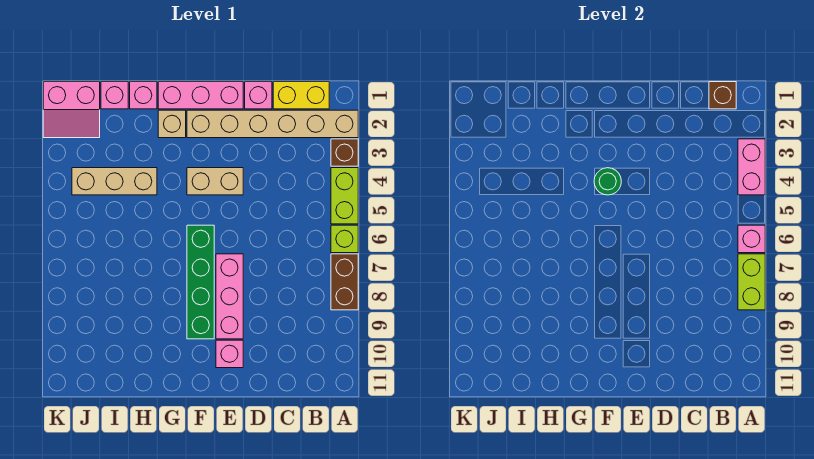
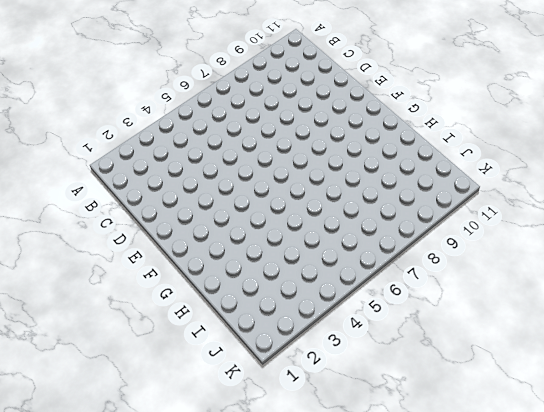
none -> tan 1x6 brick [187,110,358,138]
none -> brown 1x1 brick [331,139,358,166]
none -> lime 1x2 brick [331,168,358,224]

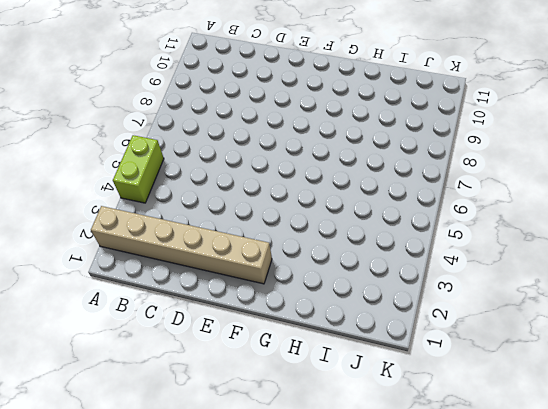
none -> brown 1x1 brick [331,139,358,166]
none -> lime 1x1 brick [331,225,358,253]
none -> brown 1x2 brick [331,254,358,310]

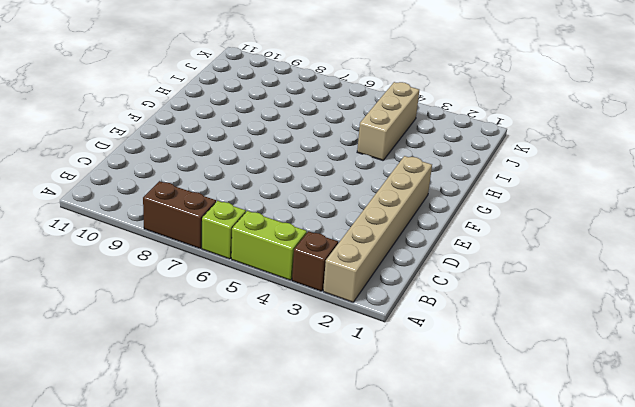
none -> yellow 1x2 brick [273,82,329,109]
none -> pink 1x1 brick [245,82,272,109]
none -> pink 1x3 brick [158,82,243,109]

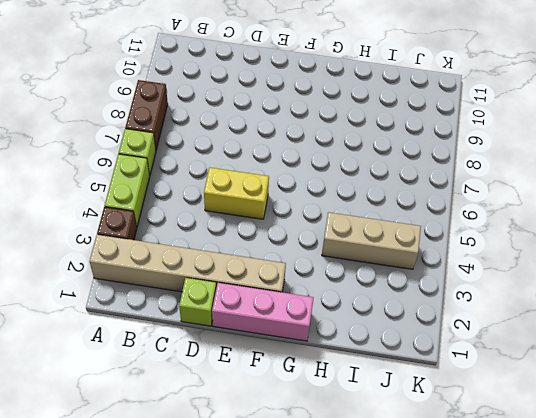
lime 1x1 brick [179,278,216,326] -> pink 1x1 brick [245,82,272,109]
yellow 1x2 brick [204,168,269,219] -> yellow 1x2 brick moved to [273,82,329,109]
none -> tan 1x2 brick [187,168,243,195]
none -> pink 1x3 brick [216,254,243,339]
none -> pink 1x1 brick [216,340,243,368]

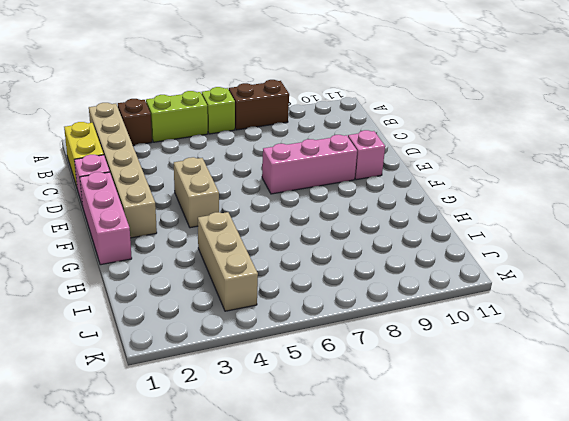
none -> green 1x4 brick [187,225,214,339]
none -> tan 1x1 brick [158,110,186,138]
none -> pink 1x1 brick [130,82,157,109]

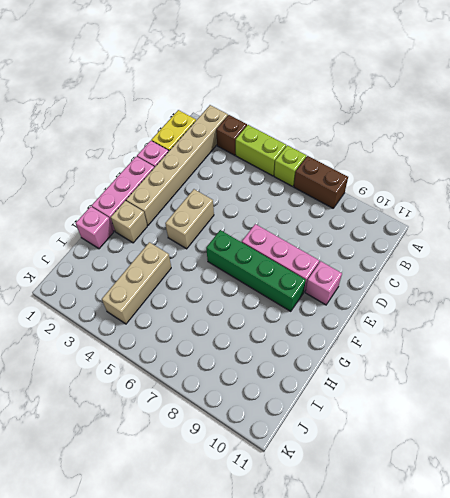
none -> pink 1x1 brick [101,82,128,109]
none -> pink 2x2 slope [43,82,100,138]
none -> pink 1x2 brick [738,139,765,195]

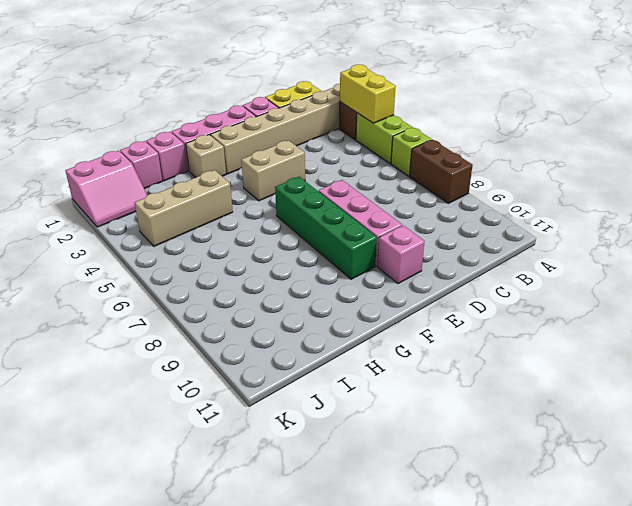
yellow 1x2 brick [340,65,396,123] -> pink 1x2 brick [738,139,765,195]
none -> pink 1x1 brick [738,225,765,253]
none -> lime 1x2 brick [738,254,765,310]
none -> brown 1x1 brick [709,82,736,109]

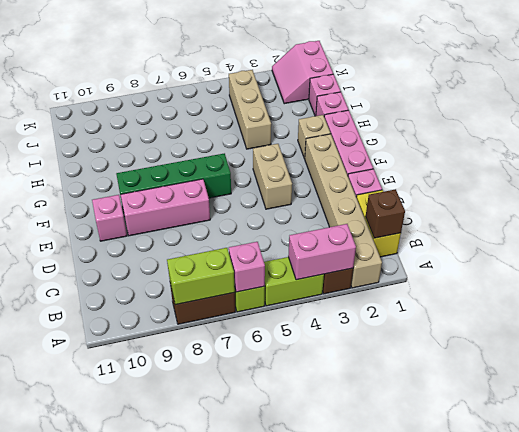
none -> green 1x1 round brick [594,168,621,195]

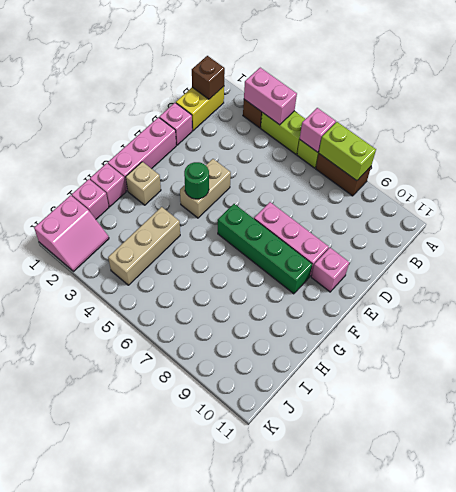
none -> tan 1x6 brick [187,110,358,138]

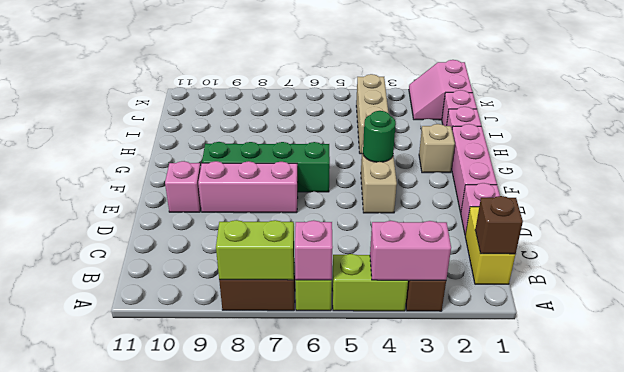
none -> tan 1x6 brick [187,110,358,138]

